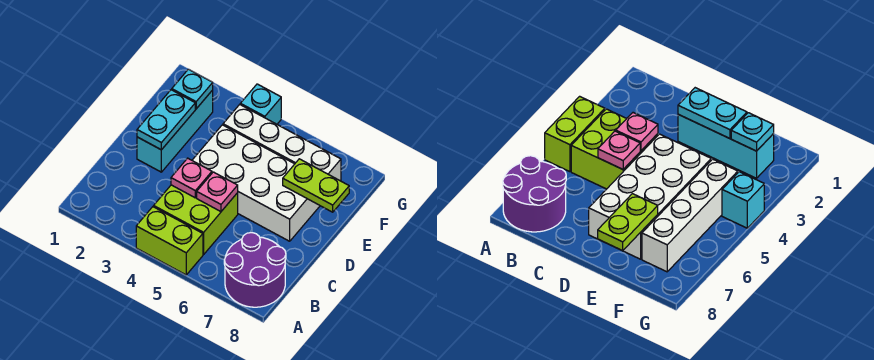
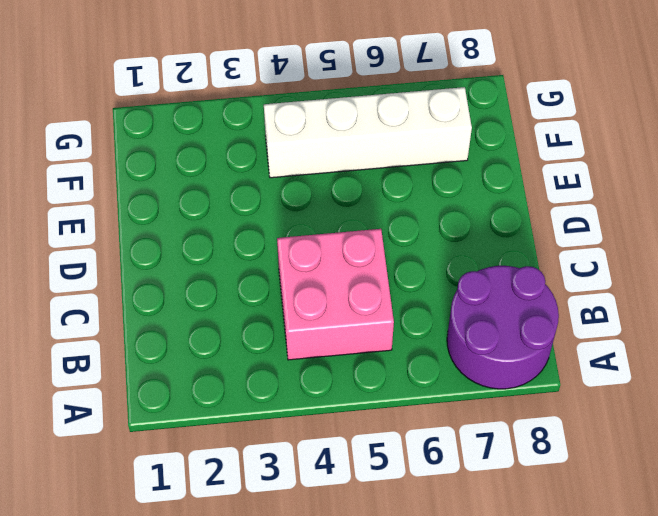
pink 2x2 brick [277,229,394,360] -> lime 2x2 brick [154,185,238,254]
none -> lime 1x2 brick [136,207,203,275]
none -> cyan 1x3 brick [137,90,213,172]
none -> white 2x4 brick [192,125,320,241]

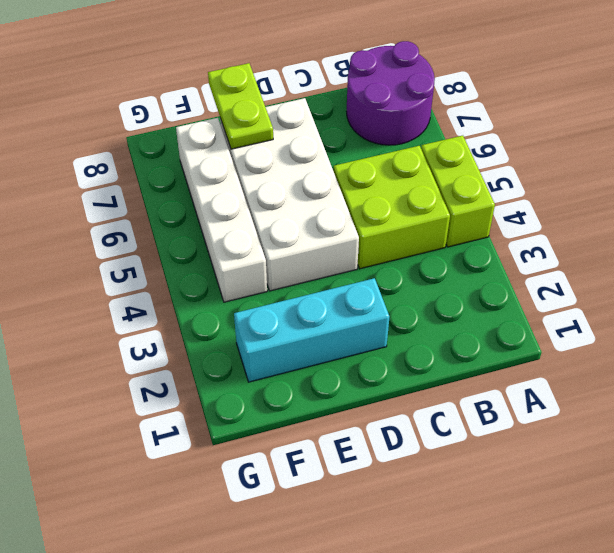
none -> cyan 1x1 brick [240,84,281,124]
none -> pink 1x1 plate [171,158,212,198]
none -> pink 1x1 plate [197,172,238,212]

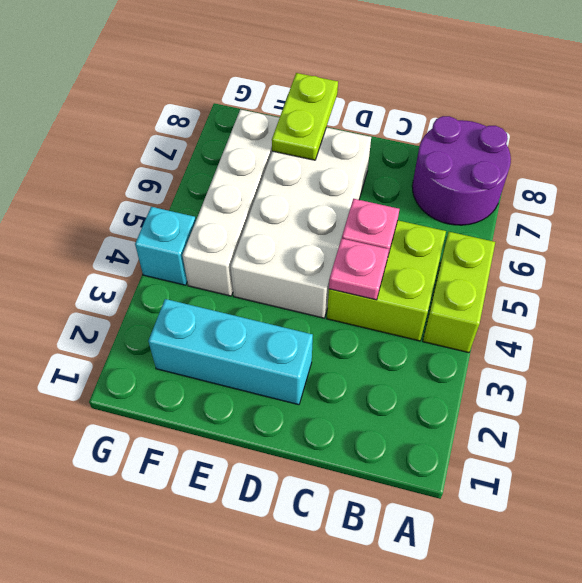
none -> cyan 1x2 plate [137,90,195,150]
none -> cyan 1x1 plate [172,69,213,109]

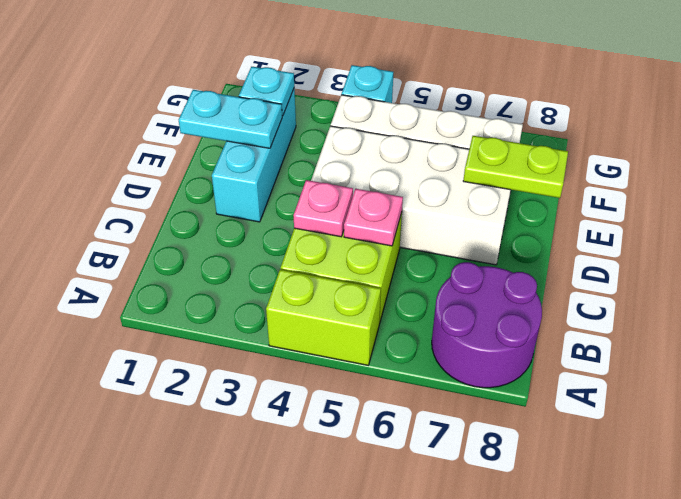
cyan 1x2 plate [179,90,282,148] -> cyan 1x2 plate turned to [137,90,195,150]

